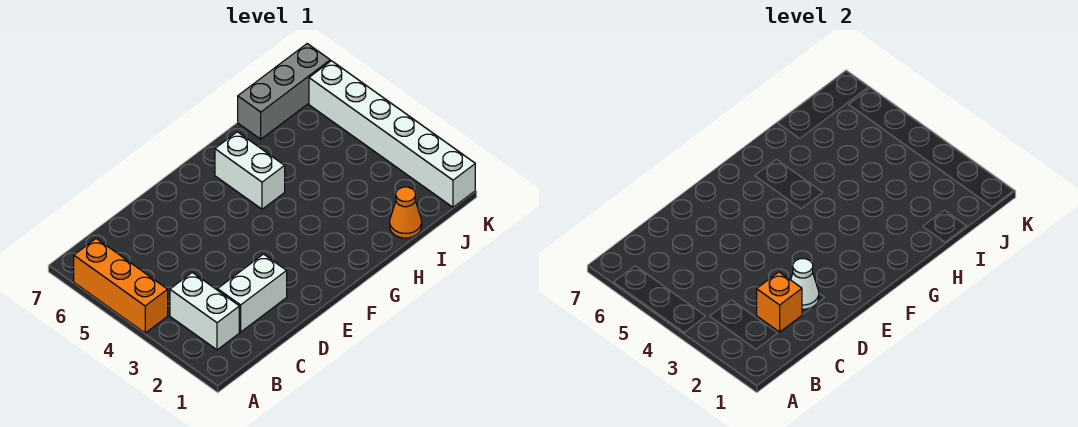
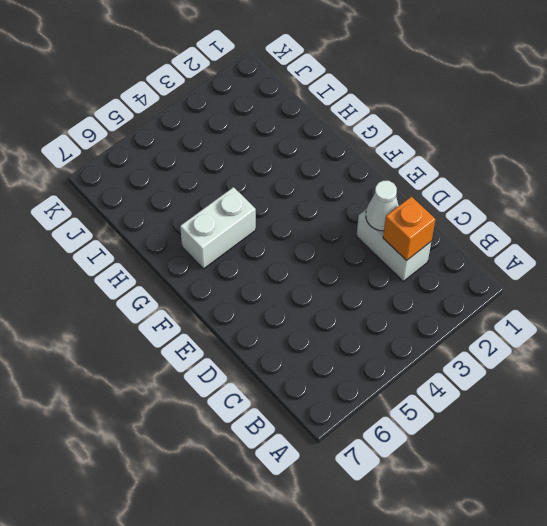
none -> orange 1x3 brick [74,238,168,333]
none -> white 1x2 brick [170,272,239,350]

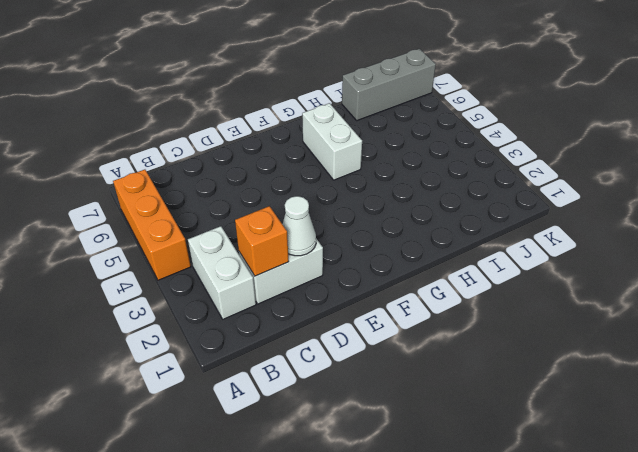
none -> orange 1x1 cone [390,187,422,238]
none -> white 1x6 brick [309,61,475,207]

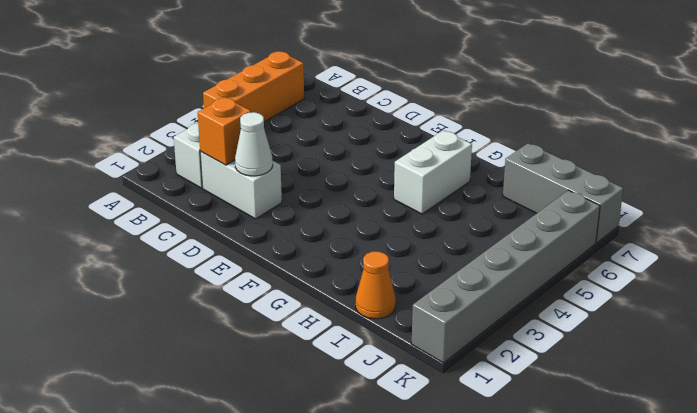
grey 1x6 brick [412,190,600,363] -> white 1x6 brick [309,61,475,207]

